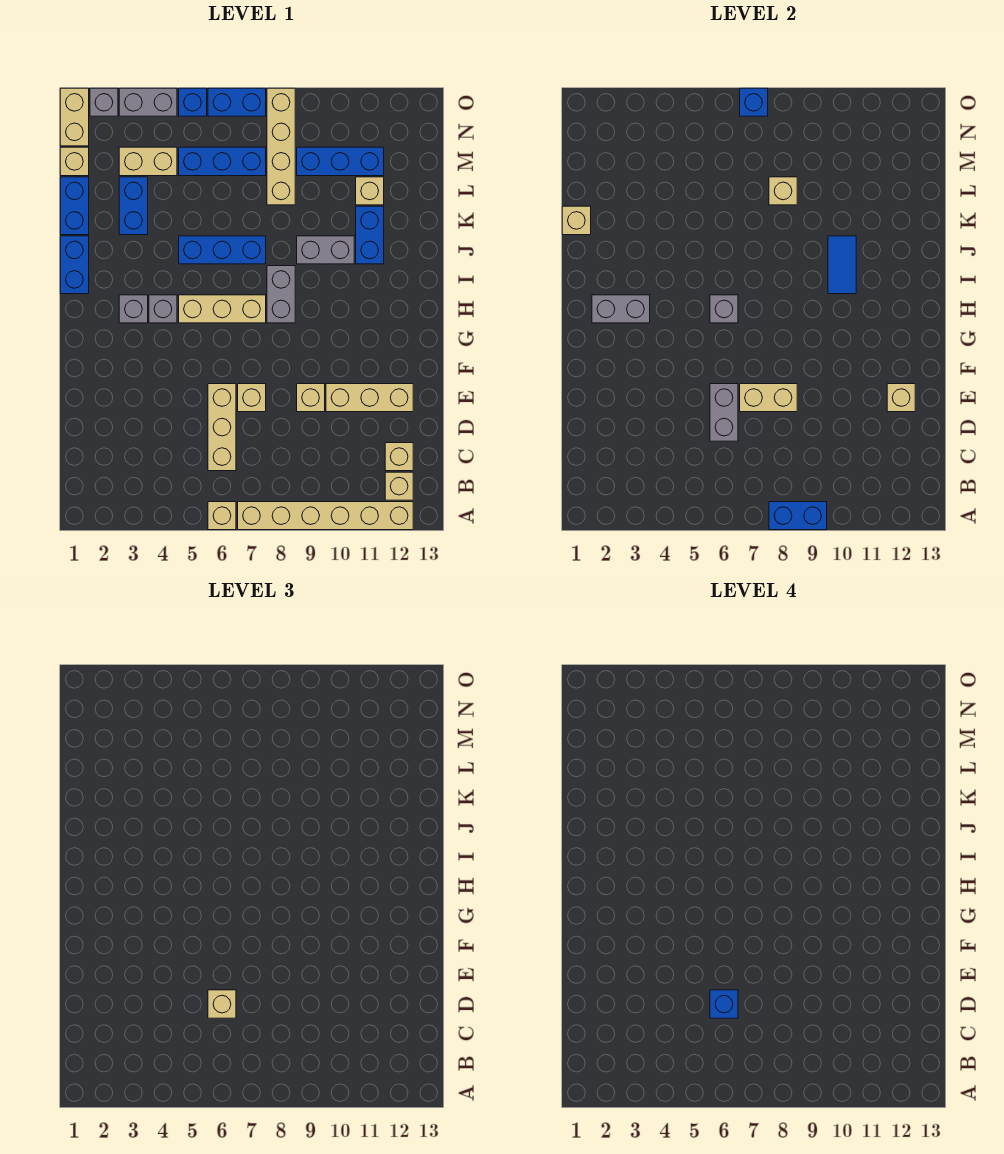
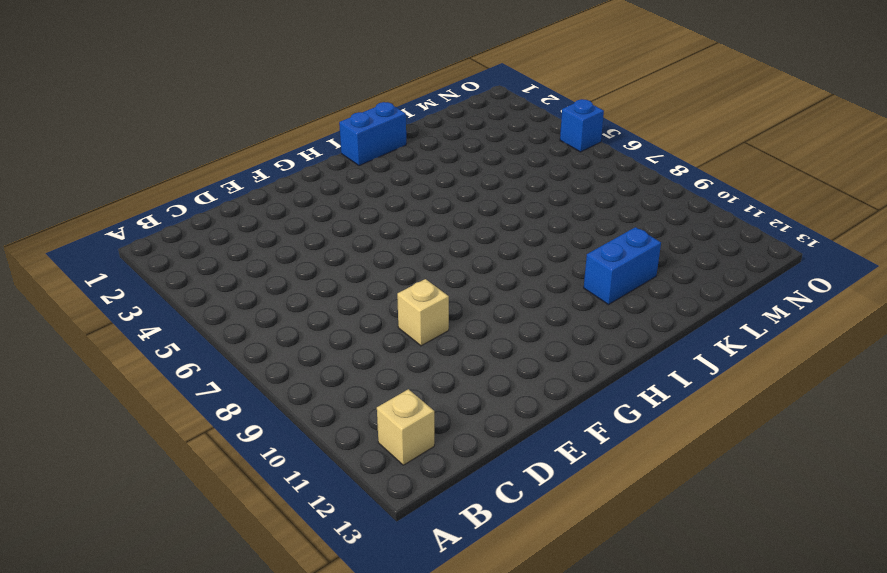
none -> tan 1x1 brick [208,502,236,530]
none -> tan 1x6 brick [238,502,413,530]
none -> tan 1x3 brick [208,384,236,471]
none -> tan 1x1 brick [385,443,413,471]

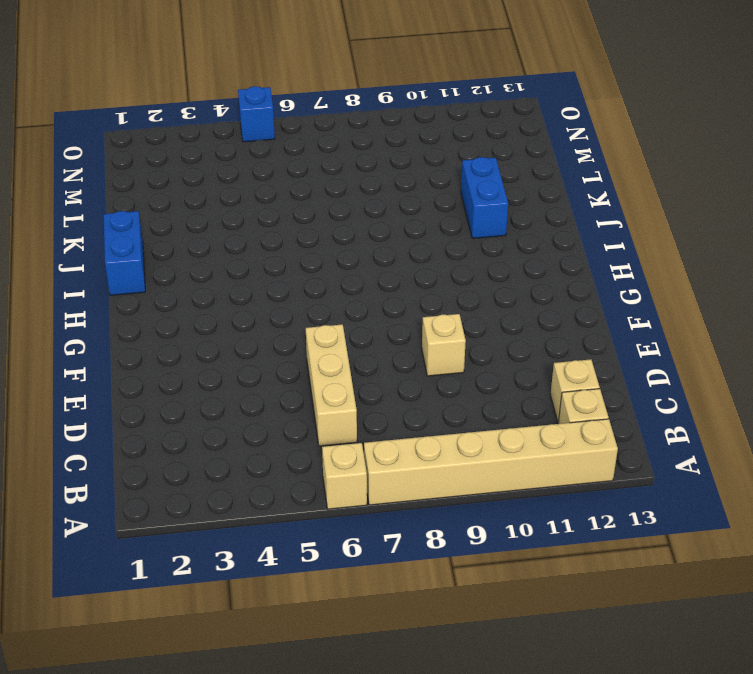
none -> tan 1x1 brick [238,384,266,412]
none -> tan 1x3 brick [326,384,413,412]
none -> grey 1x1 brick [119,295,148,323]
none -> grey 1x1 brick [149,295,177,323]

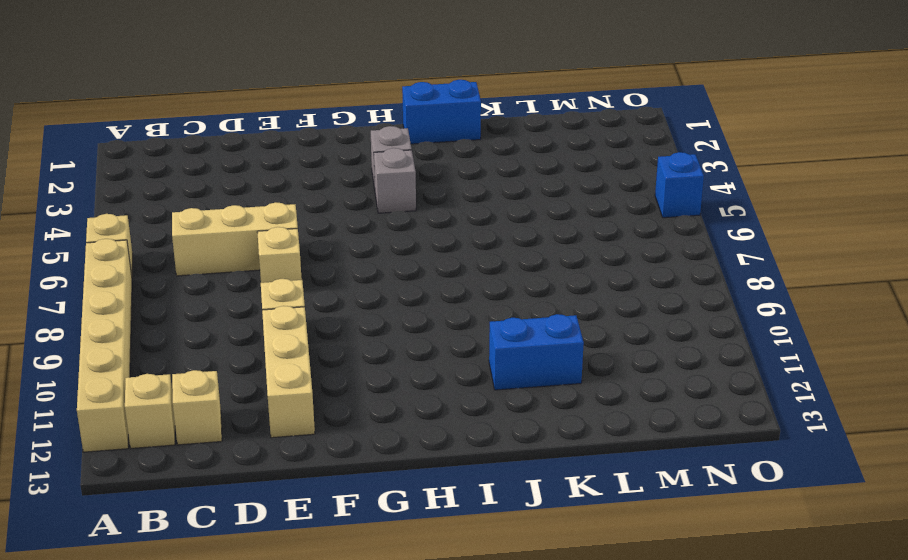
none -> tan 1x3 brick [179,295,266,323]
none -> grey 1x2 brick [267,266,295,323]
none -> blue 1x3 brick [179,236,266,264]
none -> grey 1x2 brick [297,236,354,264]

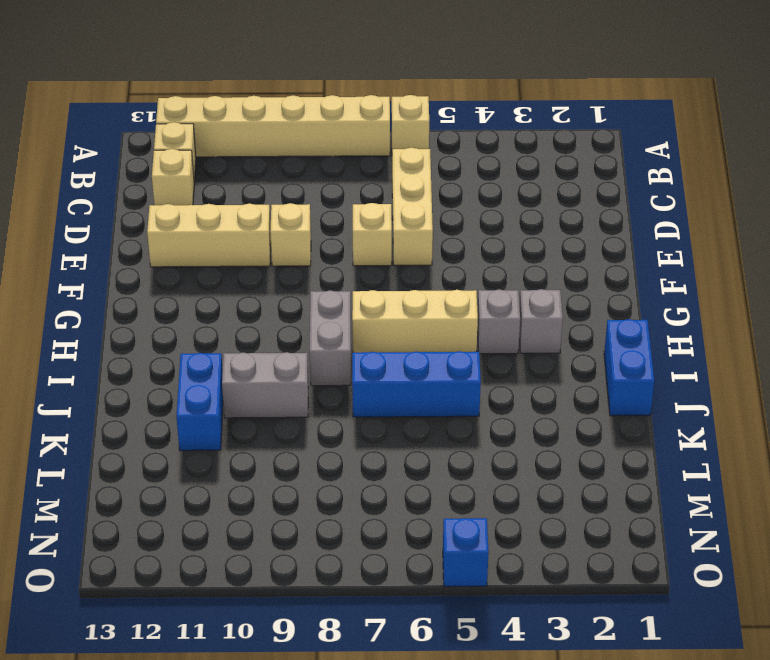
none -> blue 1x2 brick [60,177,89,235]
none -> blue 1x2 brick [119,177,148,235]
none -> tan 1x4 brick [267,88,295,205]
none -> tan 1x1 brick [356,177,384,205]

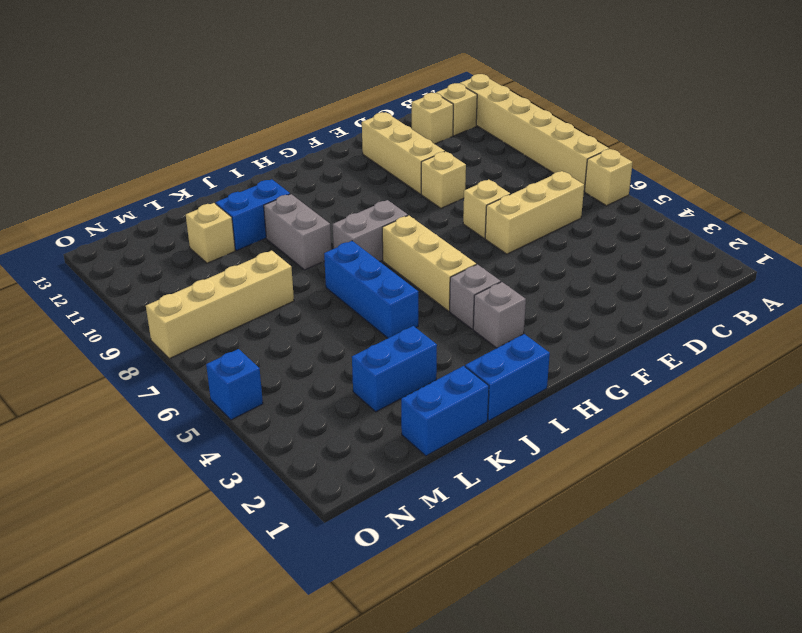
none -> tan 1x1 brick [60,147,89,176]
none -> tan 1x2 brick [119,147,177,176]
none -> blue 1x3 brick [179,147,266,176]
none -> blue 1x3 brick [297,147,384,176]

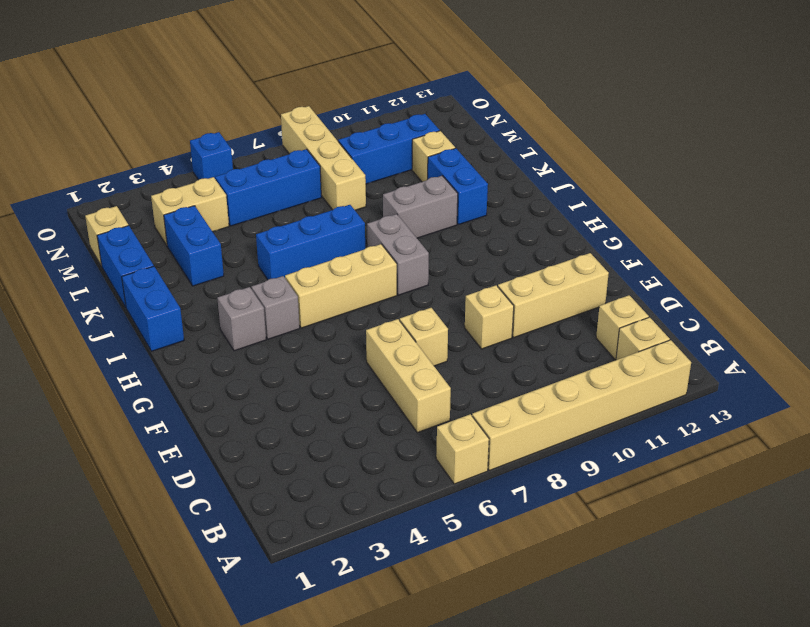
none -> tan 1x2 brick [60,88,89,146]
none -> grey 1x1 brick [90,88,118,116]
none -> grey 1x2 brick [119,88,177,116]
none -> blue 1x2 brick [208,88,266,116]

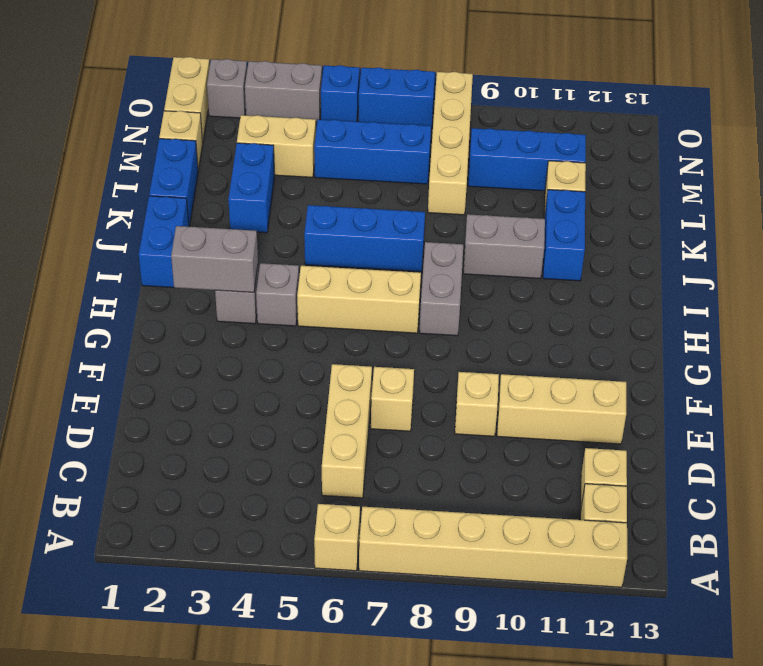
none -> blue 1x2 brick [769,502,827,530]
none -> grey 1x2 brick [710,384,738,441]
none -> tan 1x2 brick [740,384,797,412]
none -> tan 1x1 brick [887,384,915,412]

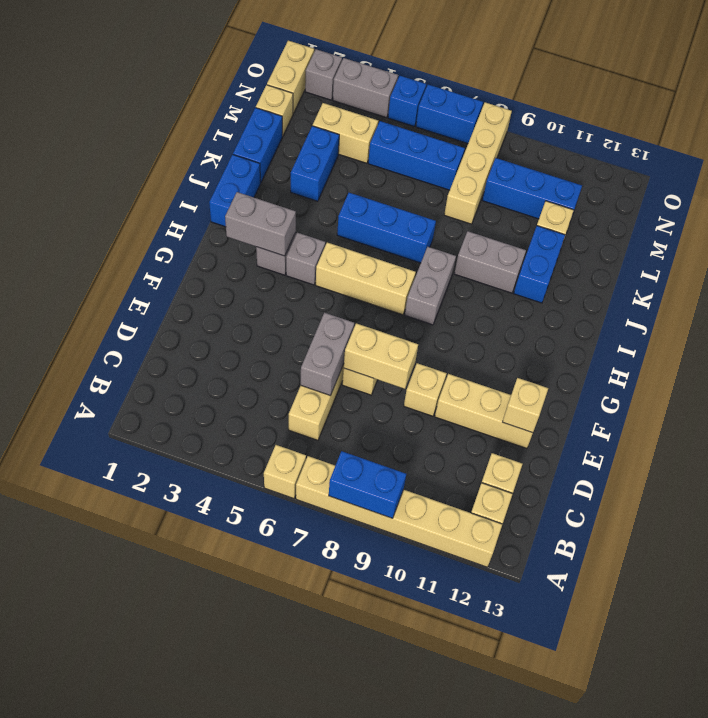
none -> grey 1x1 brick [710,295,738,323]
none -> blue 1x2 tile [828,236,856,294]
none -> tan 1x1 brick [562,206,591,235]
none -> tan 1x1 brick [769,177,797,205]

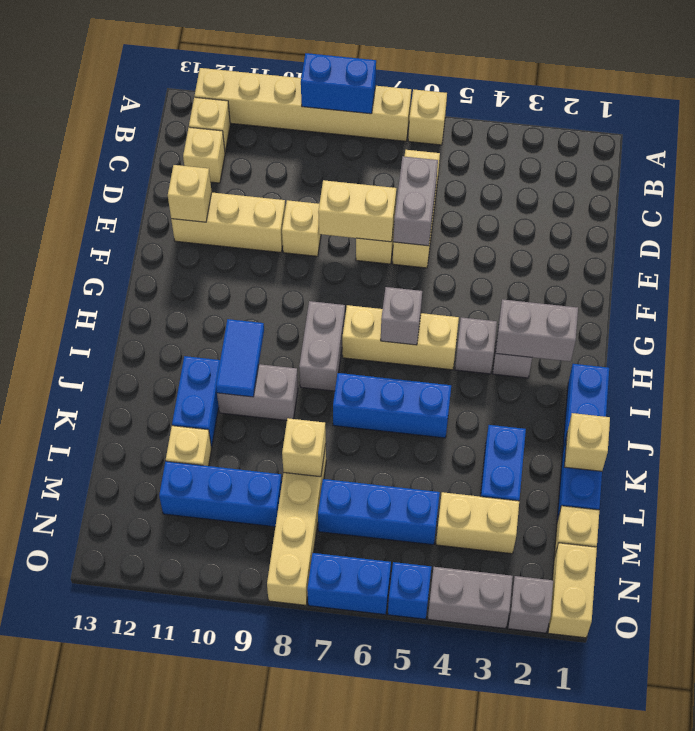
none -> blue 1x1 brick [740,88,768,116]
none -> tan 1x1 brick [208,990,236,1018]
none -> blue 1x1 brick [710,990,738,1018]

